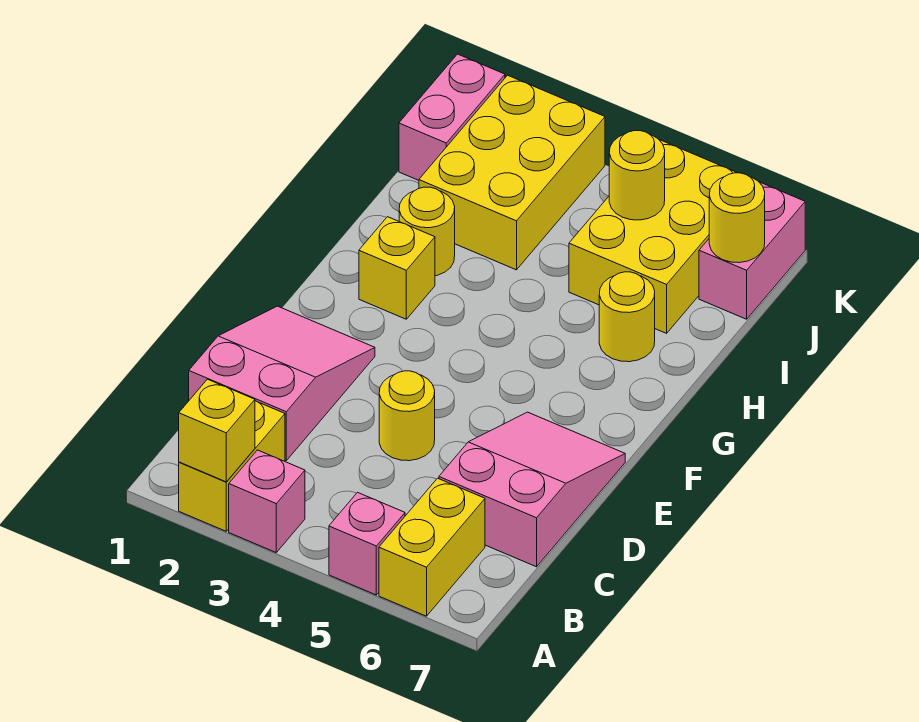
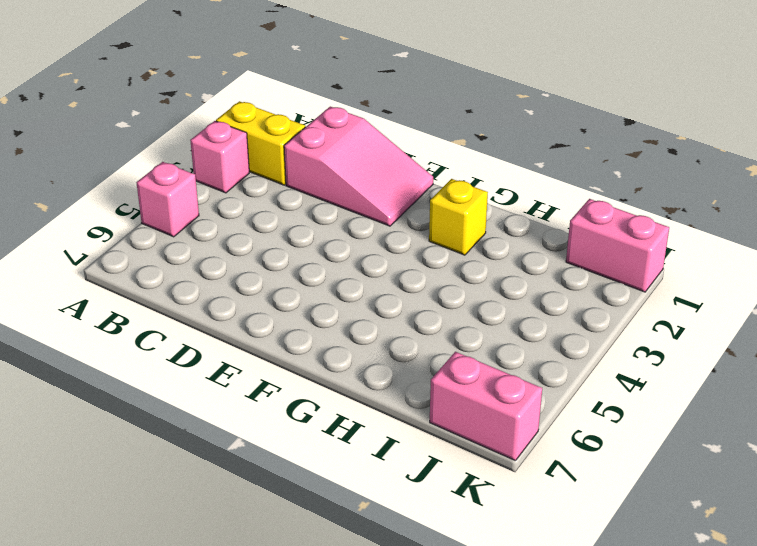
none -> yellow 1x2 brick [379,478,485,616]
none -> pink 2x3 slope [439,412,625,567]
none -> yellow 1x1 round brick [379,371,435,461]

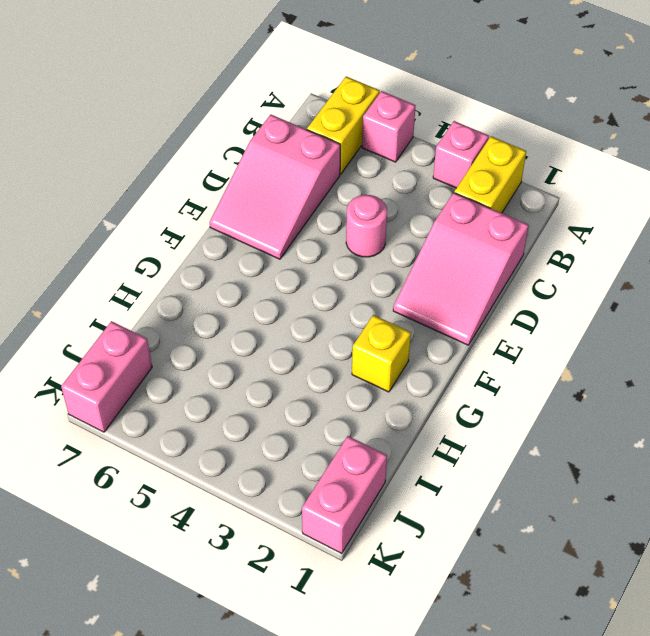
pink 1x1 round brick [346,195,387,257] -> yellow 1x1 round brick [379,371,435,461]
none -> yellow 1x1 round brick [399,187,455,276]
none -> yellow 1x1 round brick [599,272,655,362]
none -> yellow 2x3 brick [419,75,605,270]

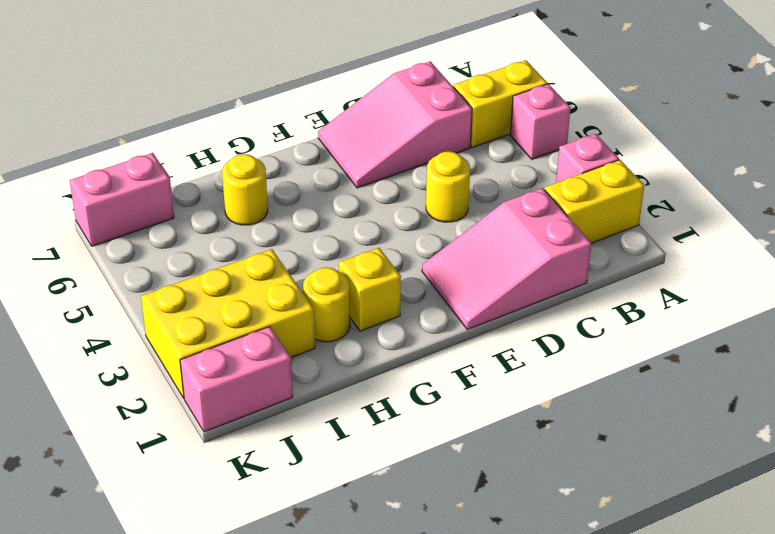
none -> yellow 2x3 brick [569,140,737,333]
none -> yellow 1x1 brick [179,379,255,482]
none -> yellow 1x1 round brick [609,131,665,220]

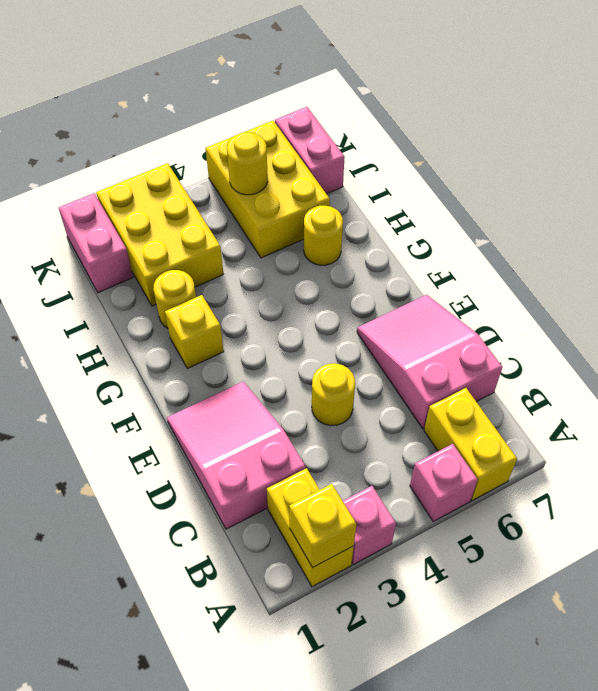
none -> yellow 1x1 round brick [709,173,765,263]

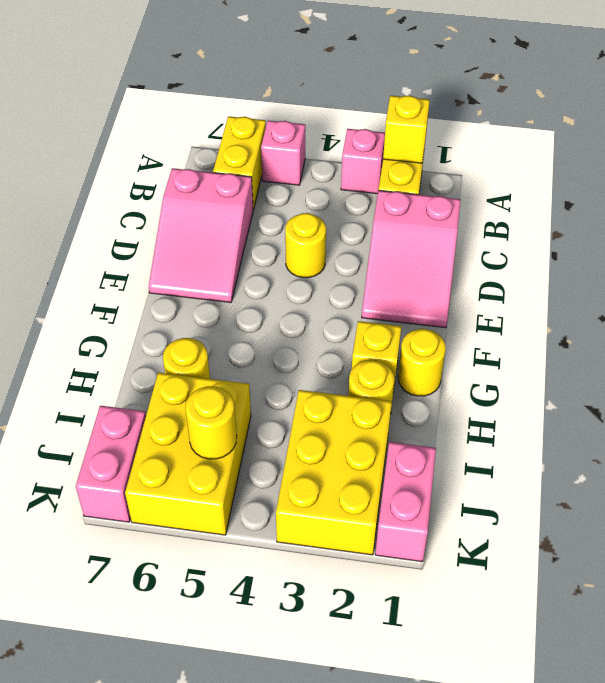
yellow 1x1 round brick [398,329,446,396] -> yellow 1x1 round brick moved to [709,173,765,263]

